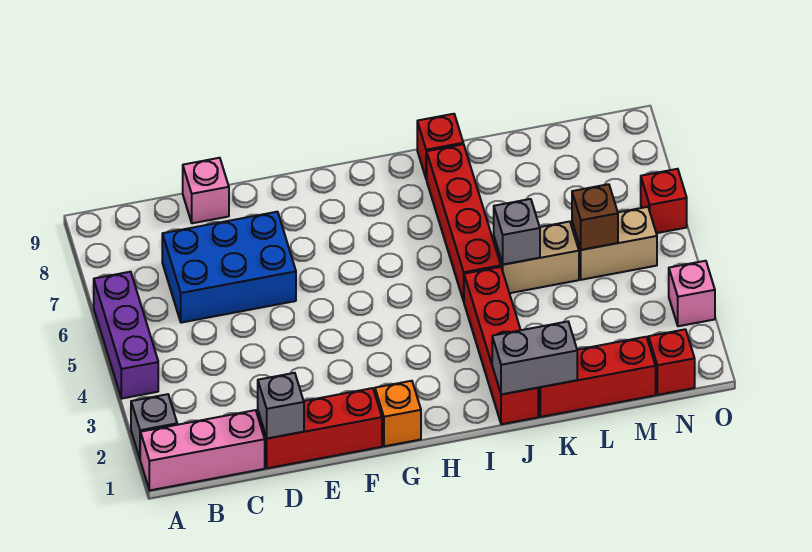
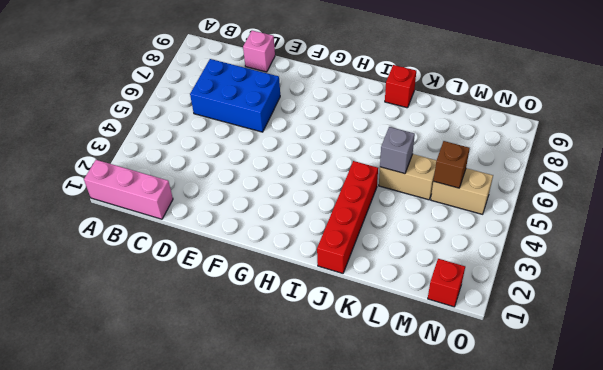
none -> grey 1x1 brick [131,394,177,458]
none -> purple 1x3 brick [94,272,158,399]
none -> red 1x3 brick [258,388,382,468]

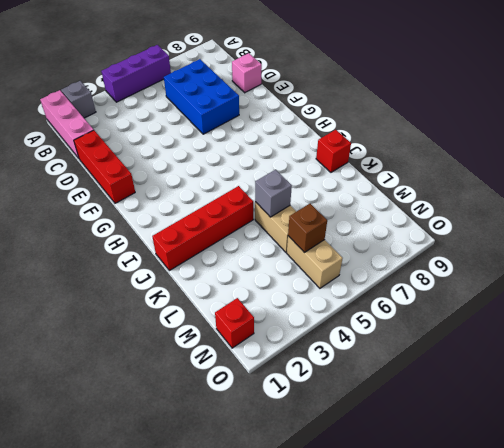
none -> orange 1x1 brick [375,381,421,446]
none -> red 1x4 brick [427,144,501,301]
none -> red 1x3 brick [538,337,656,417]

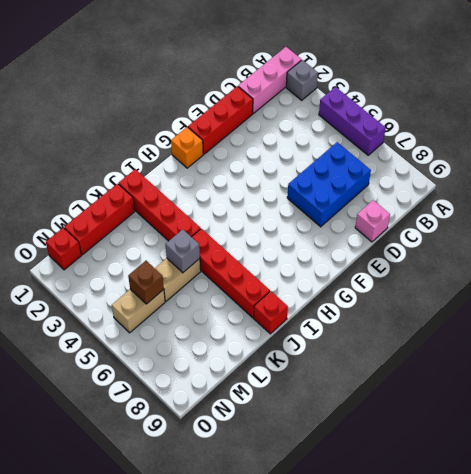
none -> pink 1x1 brick [669,261,715,326]
none -> red 1x1 brick [641,169,687,233]
none -> grey 1x1 brick [258,373,304,438]

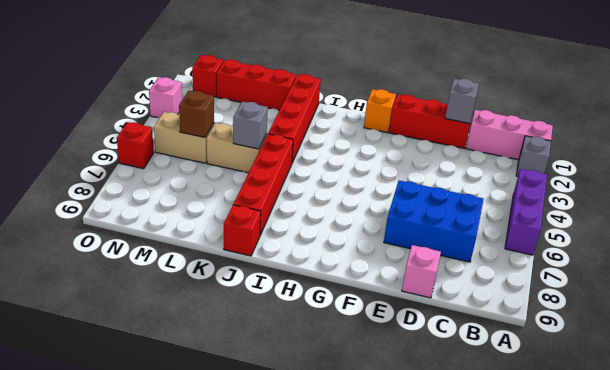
none -> grey 1x2 brick [492,322,577,394]

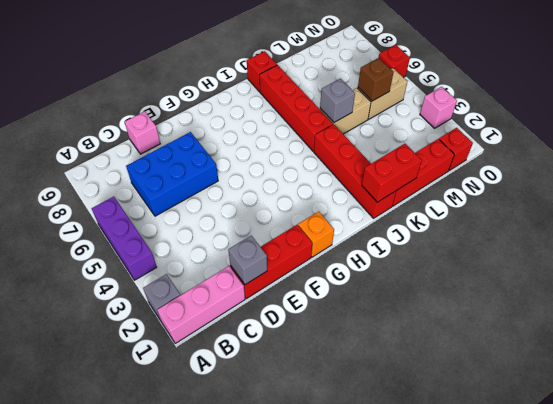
red 1x2 brick [362,144,422,202] -> grey 1x2 brick [492,322,577,394]

